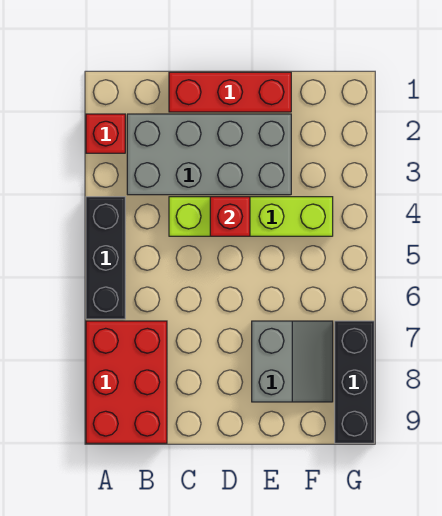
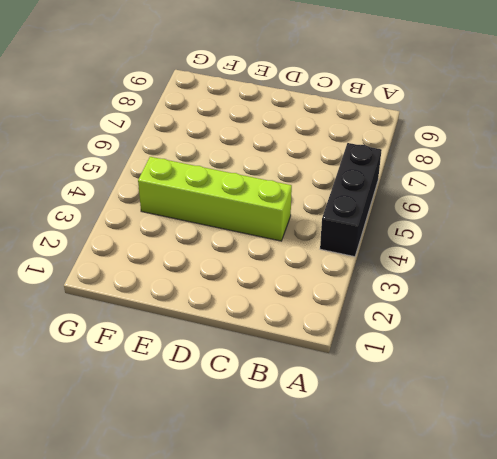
none -> red 1x1 brick [86,114,125,153]
none -> red 2x3 brick [86,321,167,443]

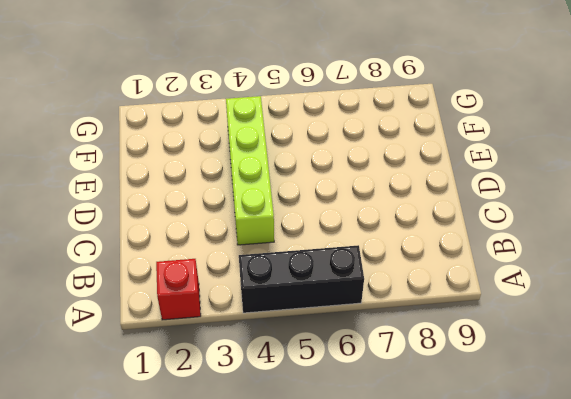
none -> red 2x3 brick [86,321,167,443]
none -> grey 2x4 brick [127,114,291,195]

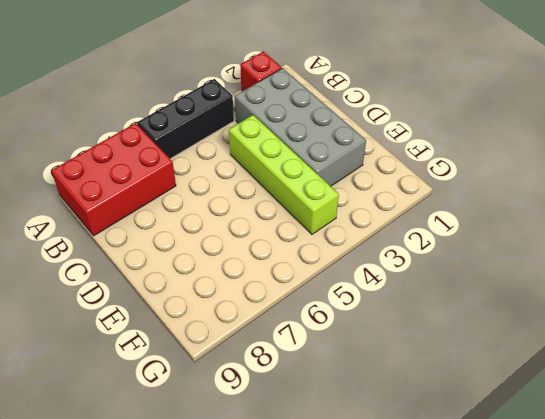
none -> red 1x3 brick [169,72,291,112]
none -> grey 2x2 slope [252,321,333,402]

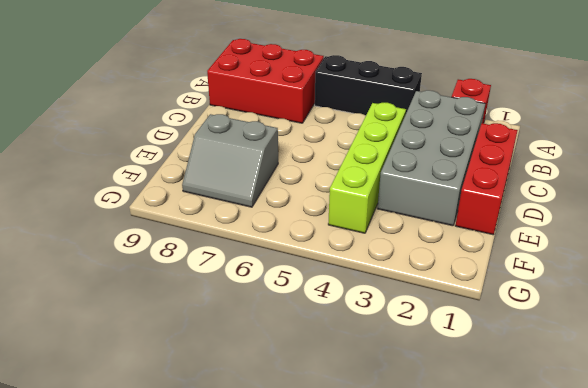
none -> black 1x3 brick [335,321,374,443]
none -> red 1x1 brick [210,197,250,236]

